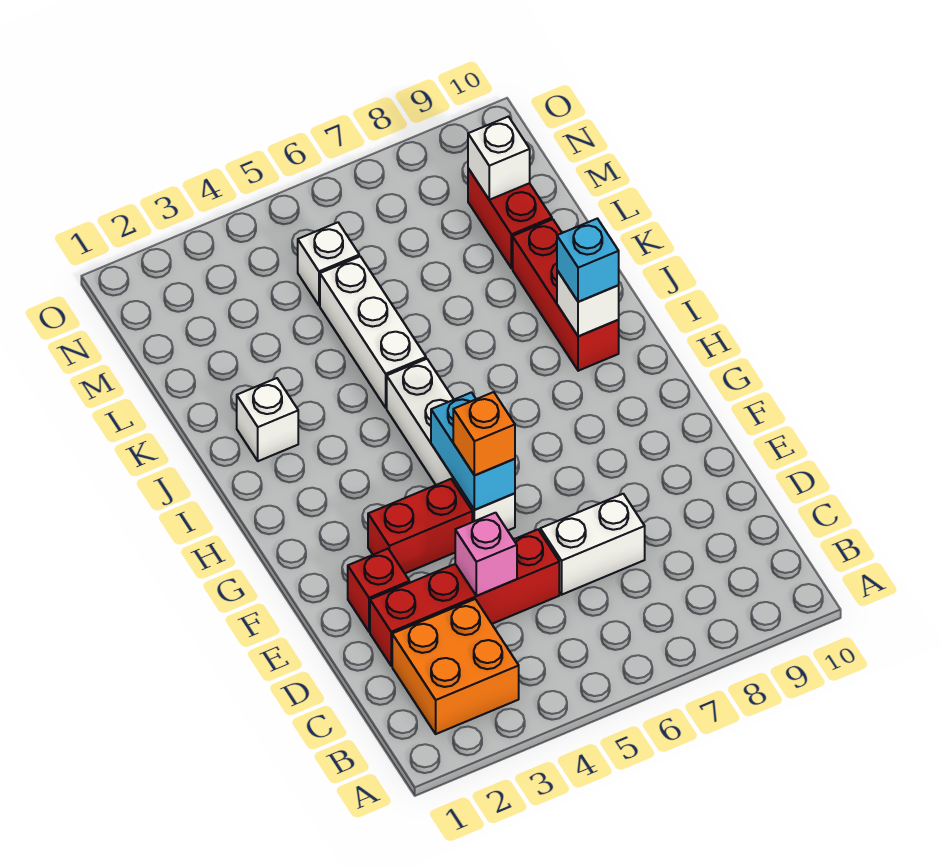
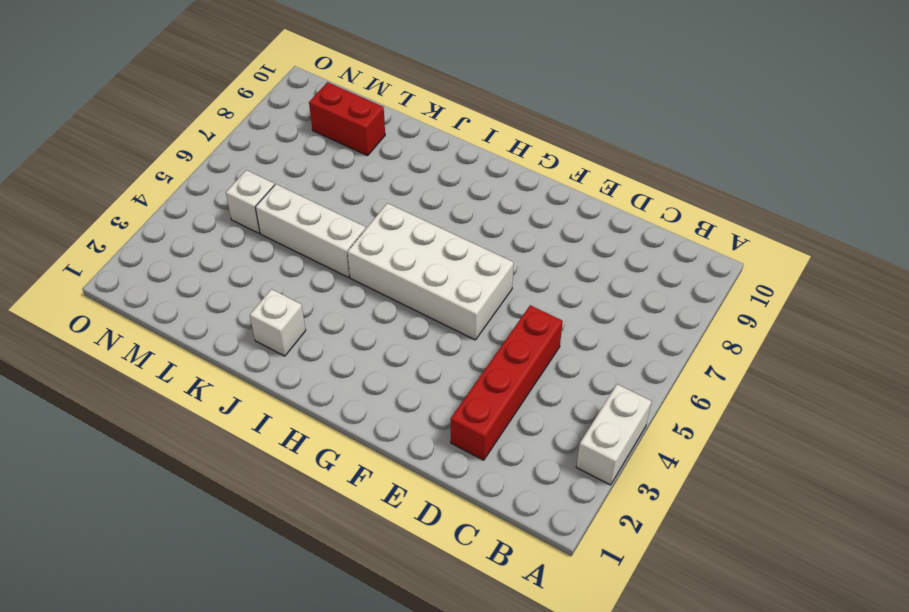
white 1x2 brick [576,384,652,485] -> white 1x2 brick moved to [540,494,645,595]
white 2x4 brick [347,203,514,340] -> white 1x4 brick [387,359,515,531]
none -> orange 2x2 brick [392,599,519,734]
none -> red 1x1 brick [348,549,409,632]
none -> red 1x2 brick [368,479,472,573]

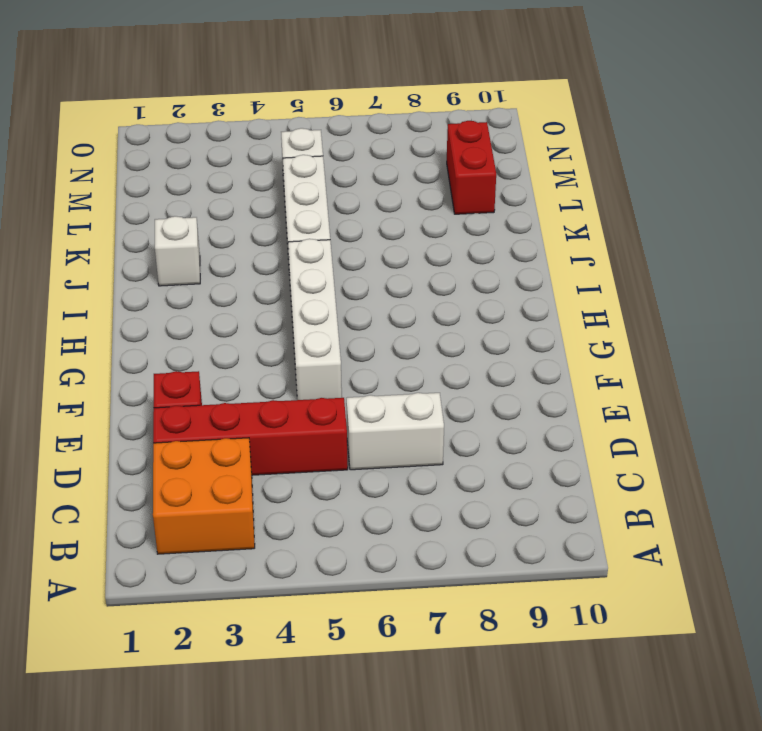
none -> red 1x2 brick [368,479,472,573]
none -> red 1x3 brick [513,219,619,371]
none -> pink 1x1 brick [455,513,517,596]

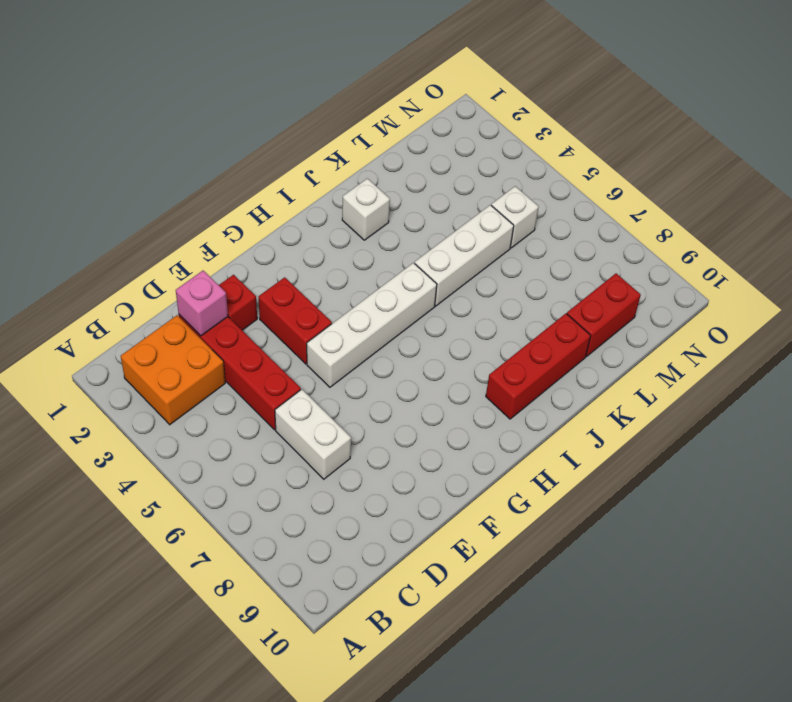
pink 1x1 brick [176,271,228,336] -> pink 1x1 brick moved to [455,513,517,596]
none -> cyan 1x2 brick [431,392,515,510]
none -> white 1x1 brick [557,270,619,336]
none -> white 1x1 brick [468,117,530,200]

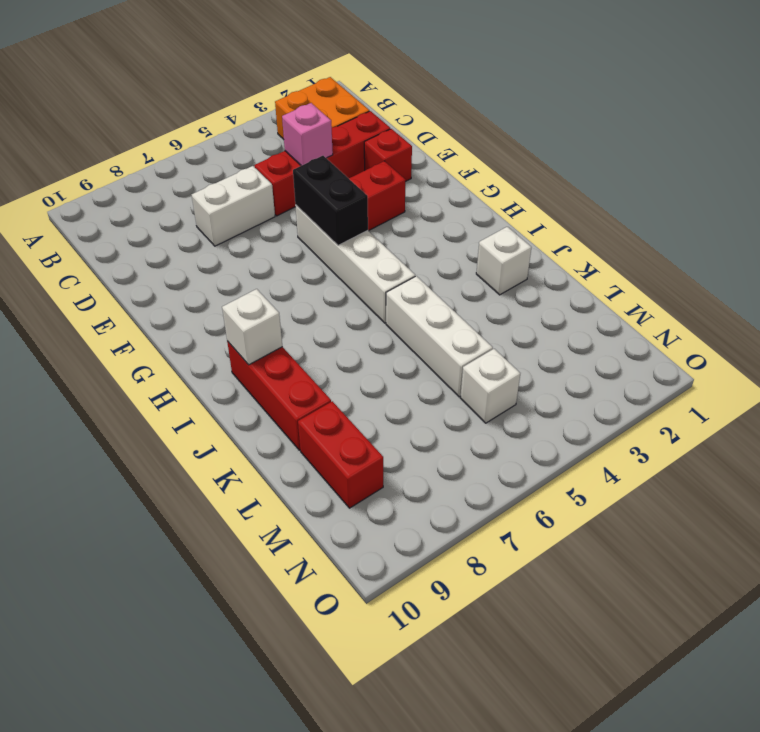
black 1x2 brick [293,156,368,245] -> cyan 1x2 brick [431,392,515,510]
none -> white 1x1 brick [468,117,530,200]
none -> orange 1x1 brick [453,392,515,475]
none -> cyan 1x1 brick [557,219,619,302]

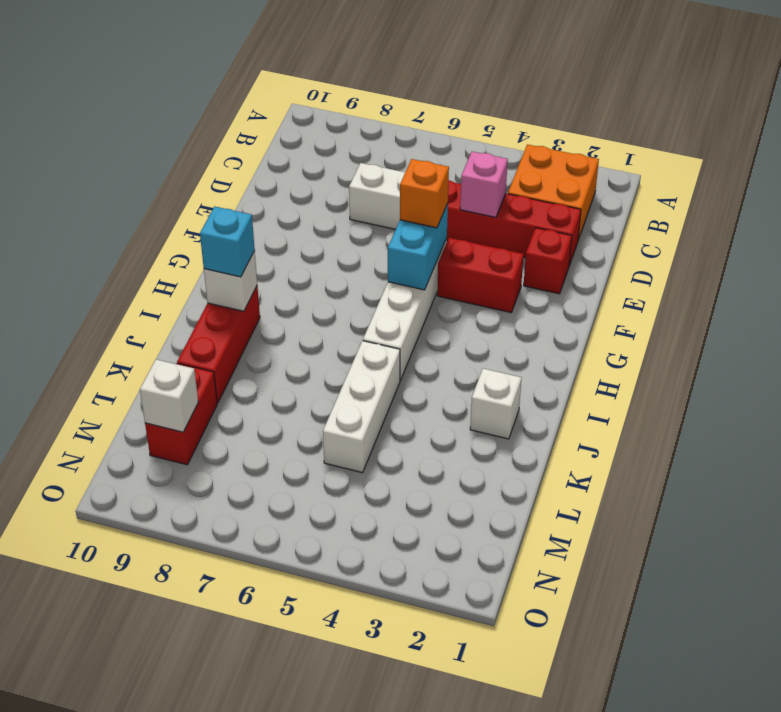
none -> white 1x1 brick [298,222,359,305]

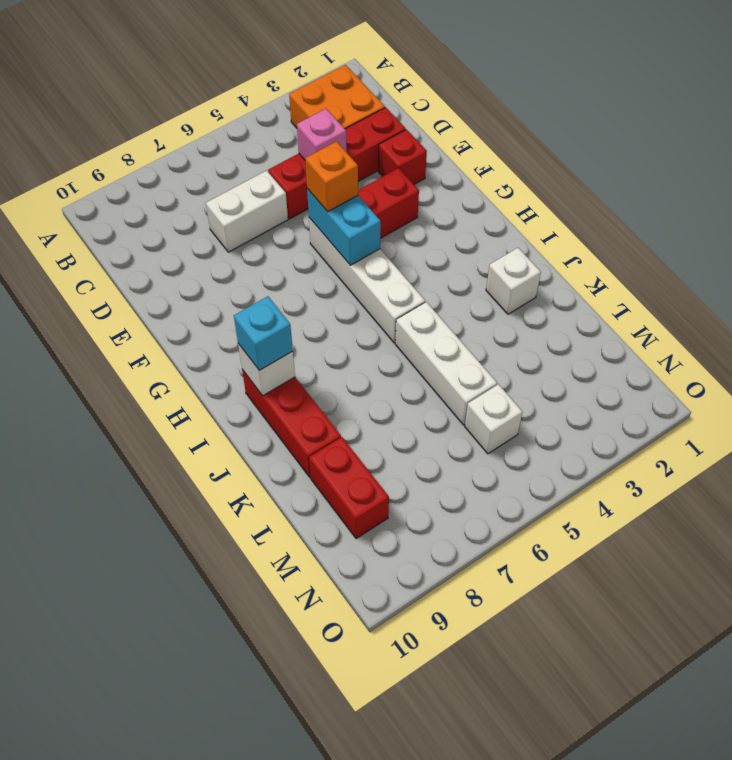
none -> white 1x1 brick [468,117,530,200]

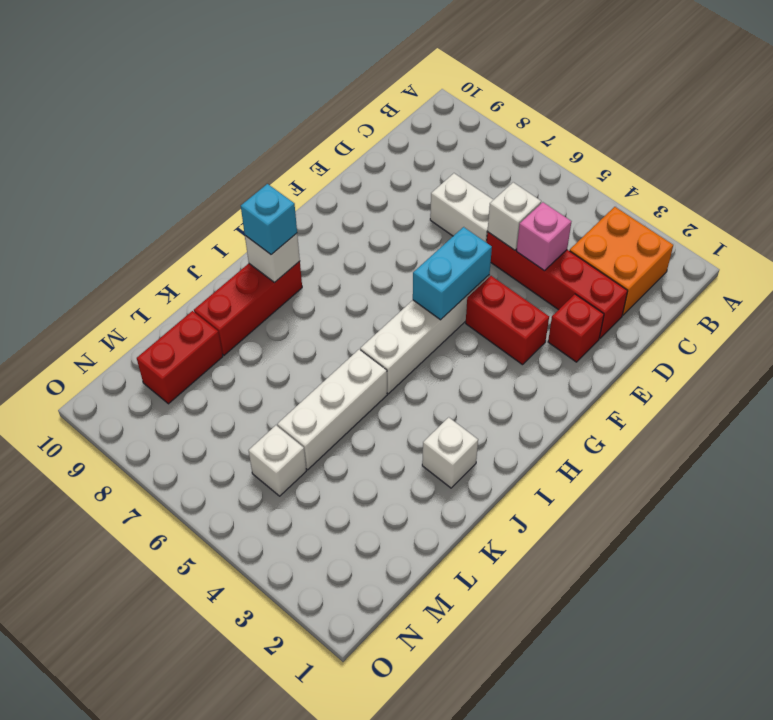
white 1x1 brick [488,182,541,250] -> white 1x1 brick moved to [468,117,530,200]
none -> orange 1x1 brick [453,392,515,475]

